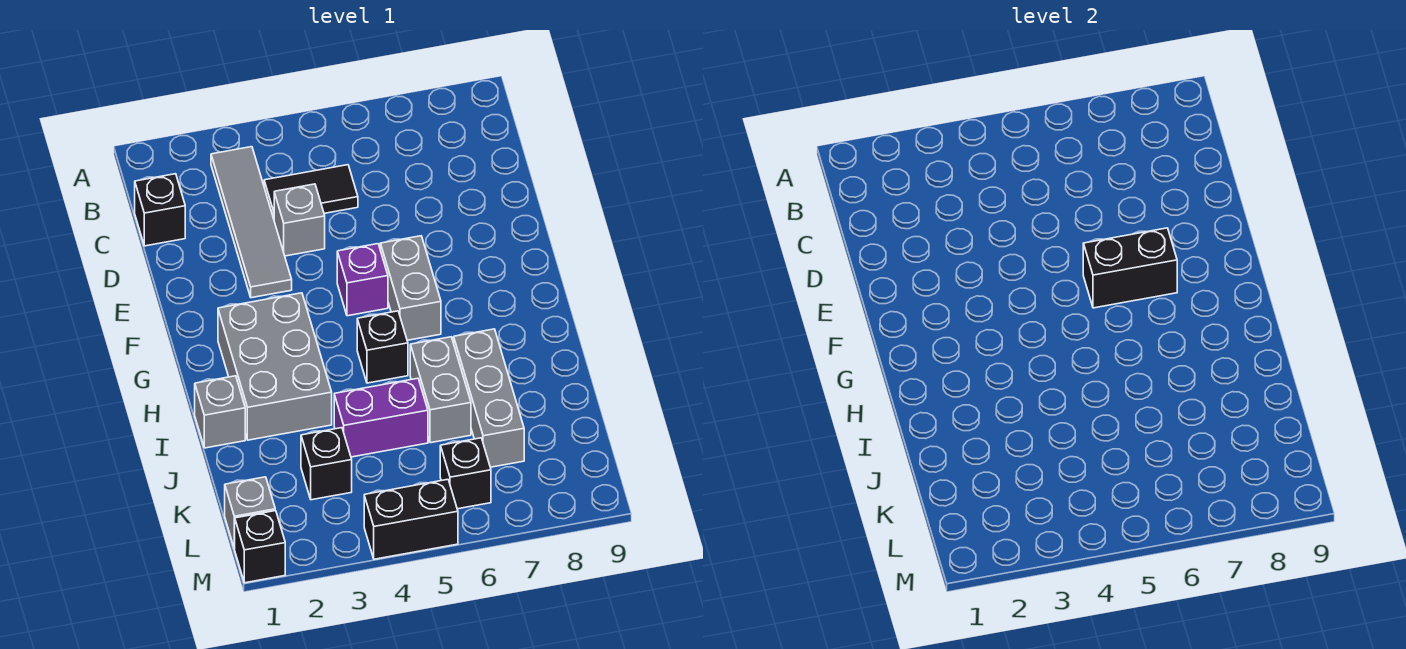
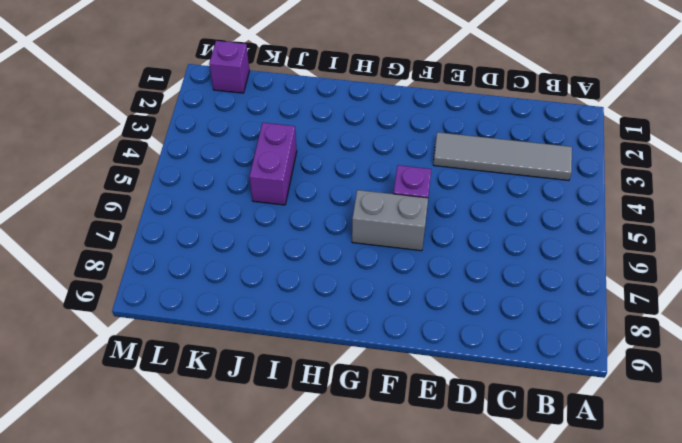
purple 1x1 brick [209,41,249,93] -> grey 1x1 brick [225,477,275,549]
none -> black 1x1 brick [135,174,185,246]
none -> black 1x2 tile [264,165,358,218]
none -> grey 1x1 brick [274,184,325,256]

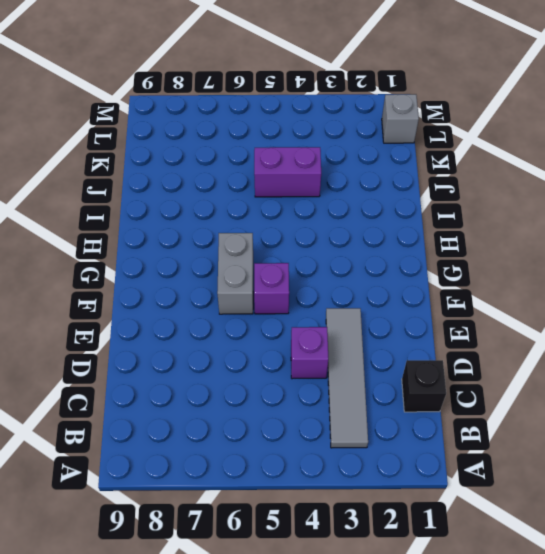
purple 1x1 brick [291,327,328,379] -> grey 1x1 brick [274,184,325,256]
none -> black 1x2 tile [264,165,358,218]
none -> grey 2x3 brick [218,293,332,440]
none -> black 1x1 brick [357,311,408,383]

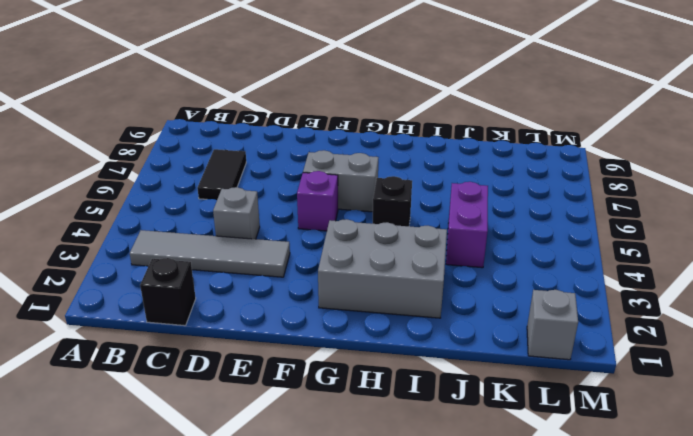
black 1x2 tile [197,149,246,200] -> black 1x2 tile moved to [264,165,358,218]
none -> grey 1x1 brick [195,376,245,448]
none -> grey 1x2 brick [410,337,471,443]
none -> grey 1x3 brick [454,329,524,467]

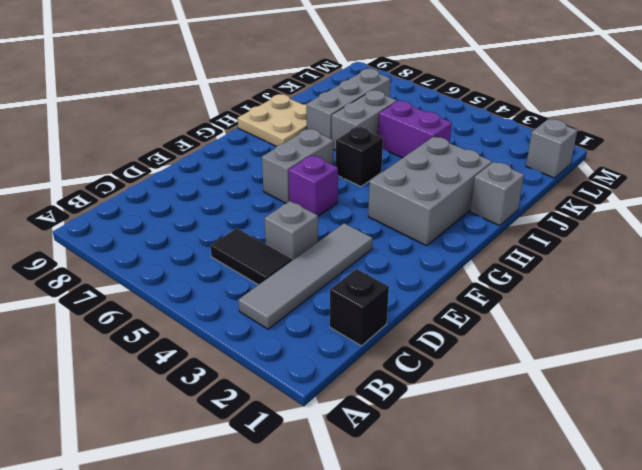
tan 2x2 plate [238,94,307,147] -> none
none -> black 1x1 brick [301,428,352,500]
none -> black 1x1 brick [440,438,491,509]
none -> black 1x1 brick [235,511,285,583]

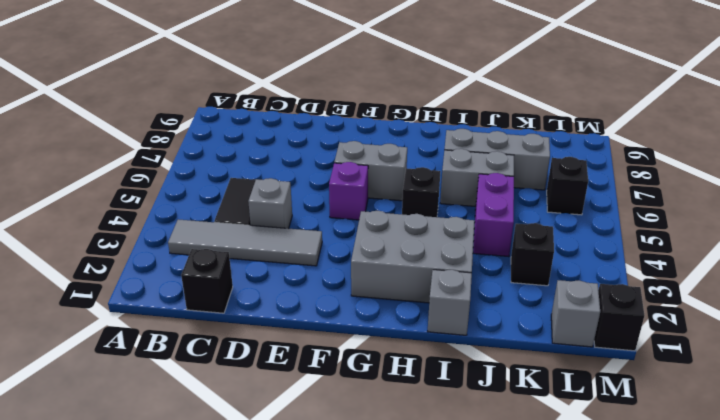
none -> black 1x2 brick [364,479,458,559]
none -> black 1x2 brick [1083,228,1177,308]

